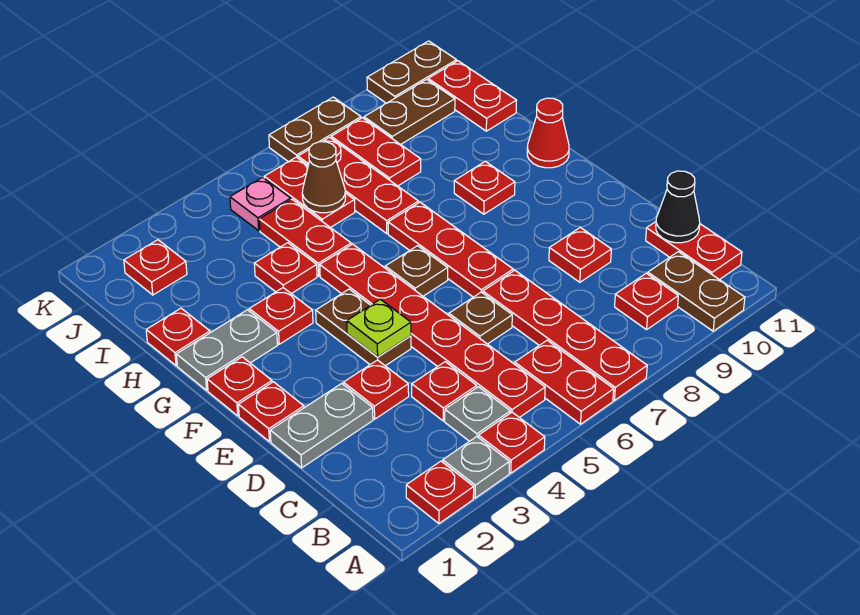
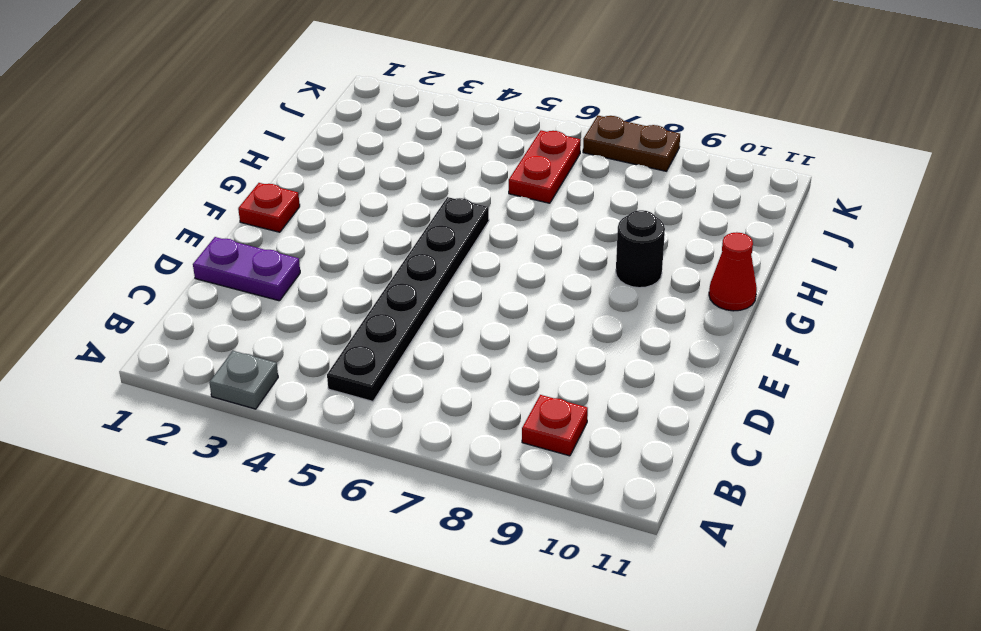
black 1x6 plate [327,197,489,401] -> red 1x6 plate [320,244,545,418]
purple 1x2 plate [193,237,300,301] -> grey 1x2 plate [270,383,373,468]
black 1x1 round brick [616,210,665,288] -> red 1x1 plate [454,161,515,214]
none -> red 1x1 plate [406,461,474,524]
none -> red 1x1 plate [479,412,545,473]
none -> red 1x2 plate [515,340,614,424]
none -> red 1x4 plate [483,270,647,400]

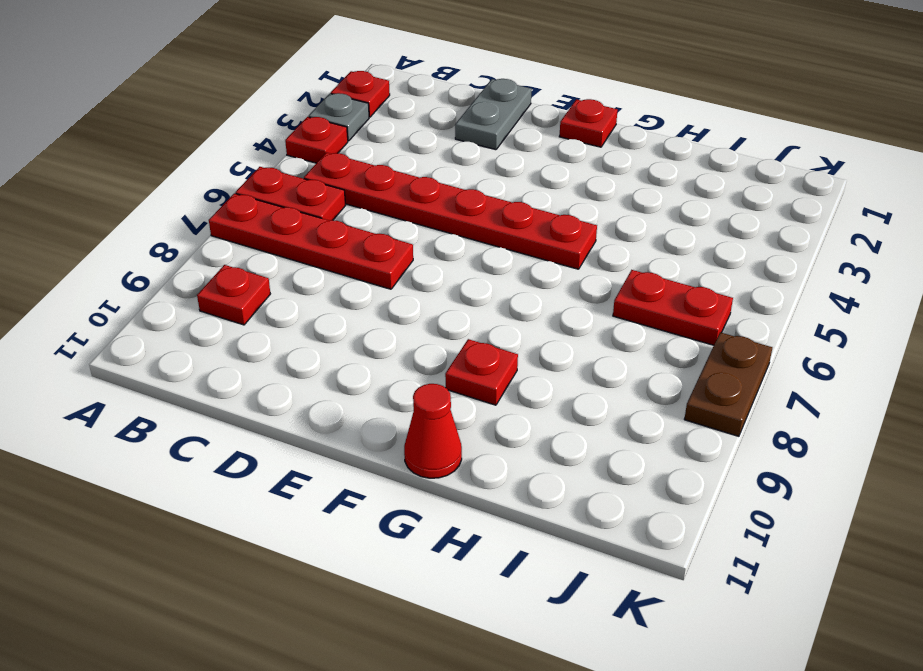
none -> brown 1x2 plate [648,252,745,331]
none -> grey 1x1 plate [445,387,510,441]
none -> red 1x2 plate [646,222,742,280]
none -> red 1x1 plate [412,362,477,421]

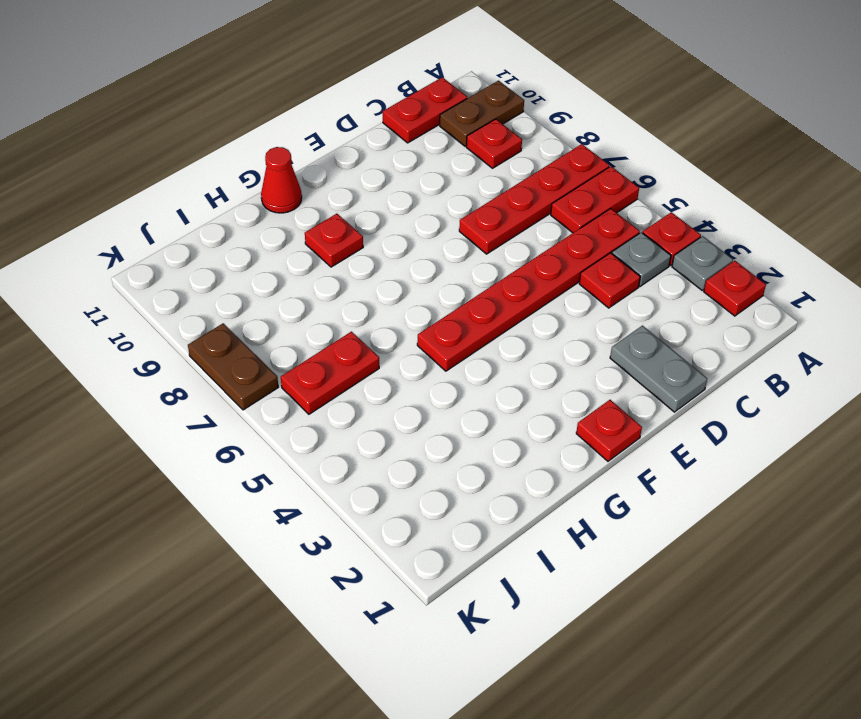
none -> red 1x1 plate [343,360,409,419]
none -> brown 1x1 plate [449,292,512,344]
none -> red 1x1 plate [549,227,611,282]
none -> red 1x1 plate [238,382,304,442]

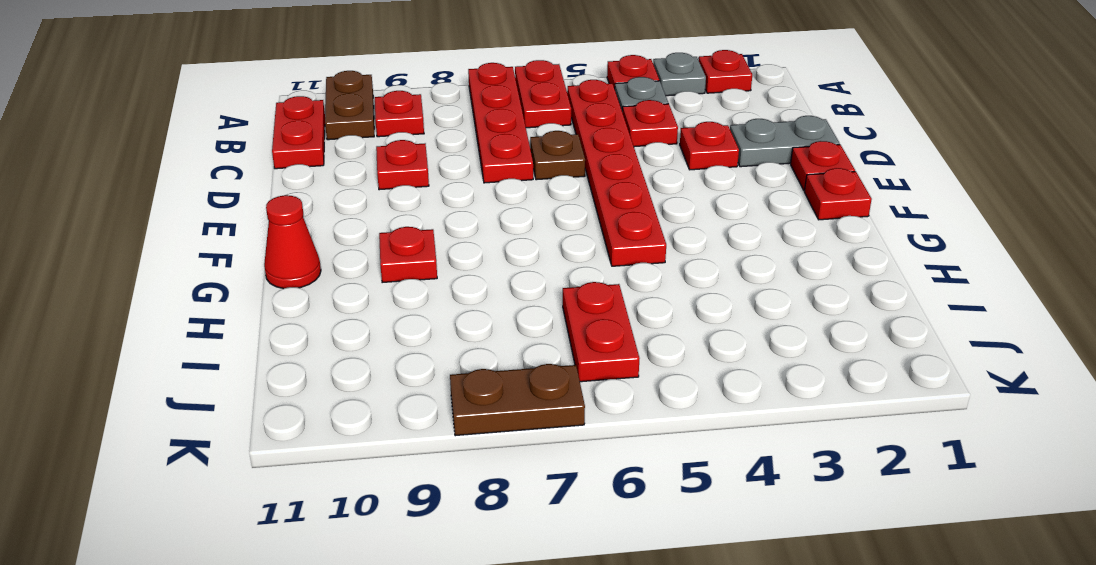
none -> brown 1x2 plate [316,289,411,366]
none -> red 1x3 plate [388,202,513,297]
none -> brown 1x1 plate [385,246,448,296]
none -> grey 1x2 plate [176,310,278,390]

